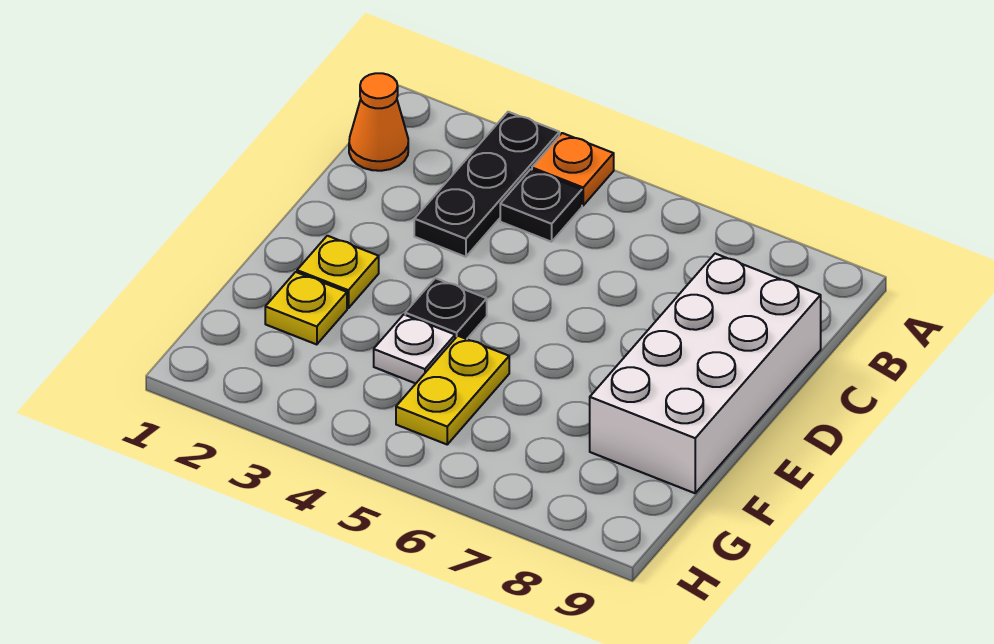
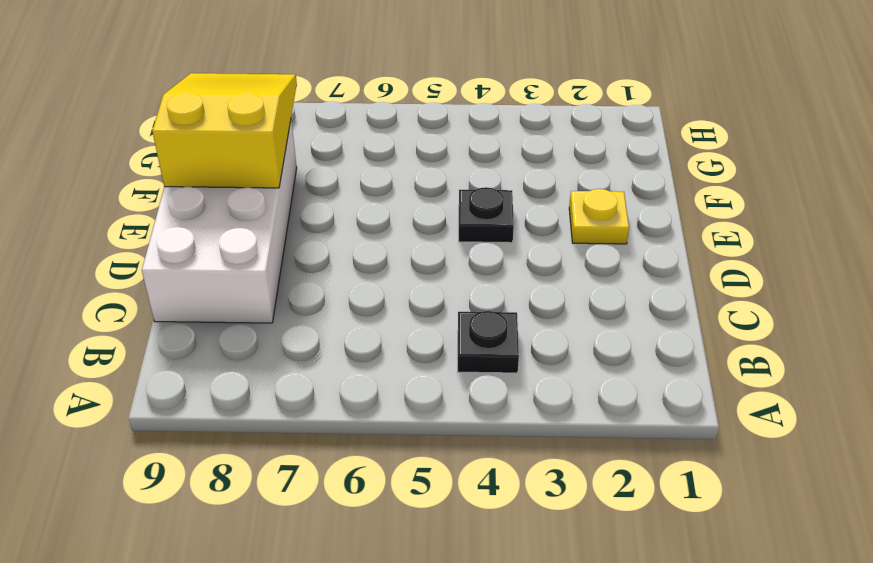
yellow 2x3 slope [152,73,297,188] -> none
none -> black 1x3 plate [414,112,559,257]
none -> orange 1x1 plate [532,133,614,205]

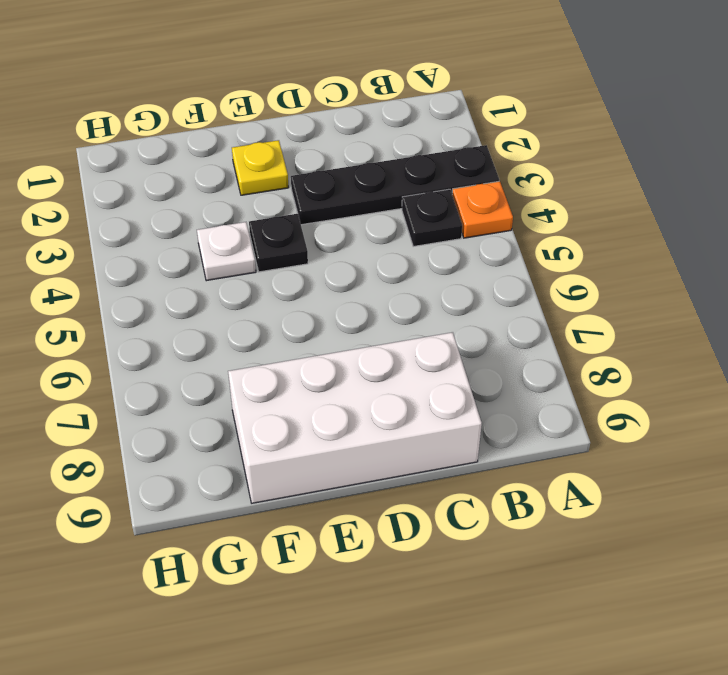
black 1x4 plate [291,145,499,225] -> black 1x3 plate [414,112,559,257]
none -> orange 1x1 cone [349,73,408,171]
none -> yellow 1x1 plate [265,272,347,345]

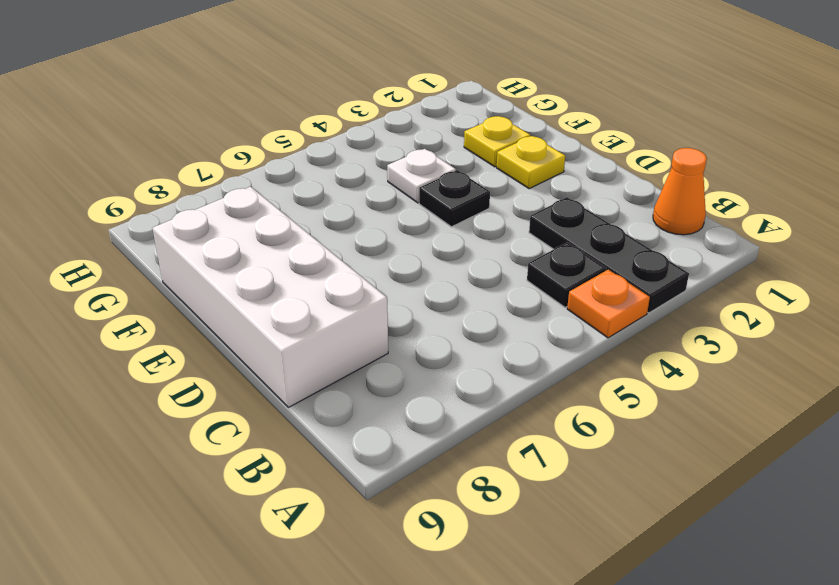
none -> yellow 1x2 plate [396,336,509,444]

